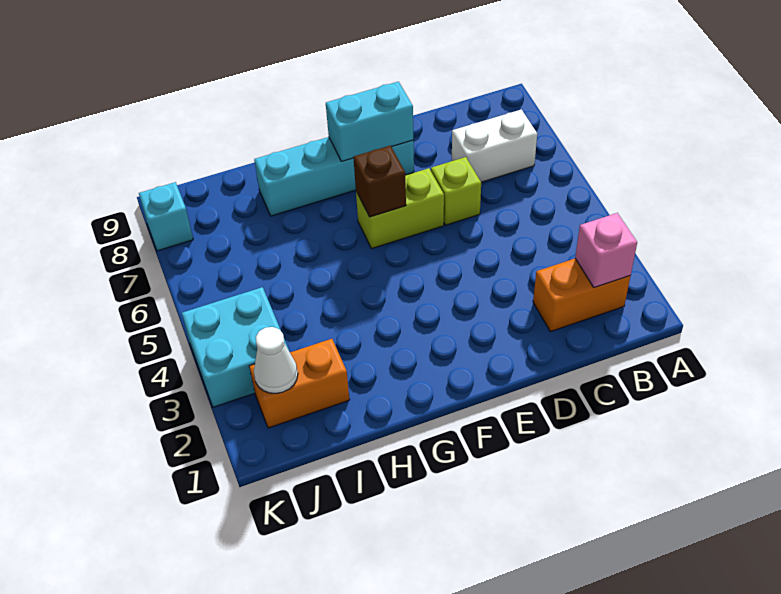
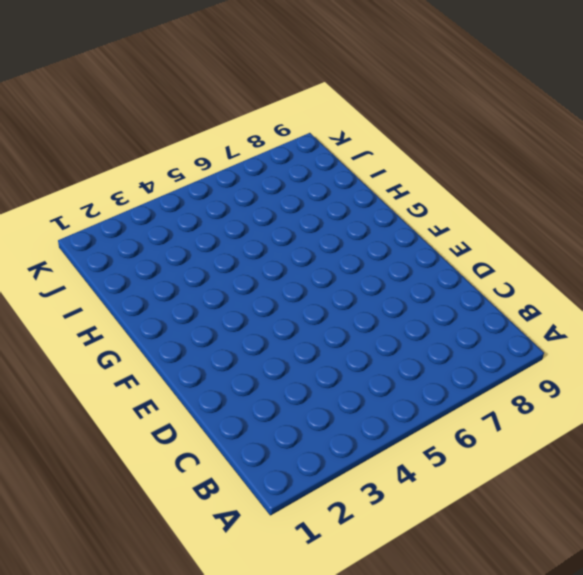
none -> orange 1x2 brick [533,259,630,332]
none -> white 1x2 brick [452,110,537,182]
none -> lime 1x1 brick [431,157,481,225]

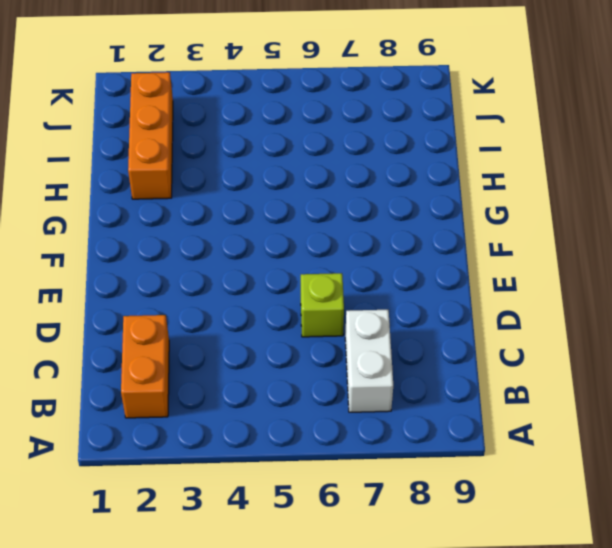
orange 1x3 brick [128,72,173,199] -> orange 1x2 brick [249,339,350,428]
none -> lime 1x2 brick [356,168,444,249]
none -> cyan 1x4 brick [254,137,414,216]
none -> cyan 2x2 brick [182,287,289,407]

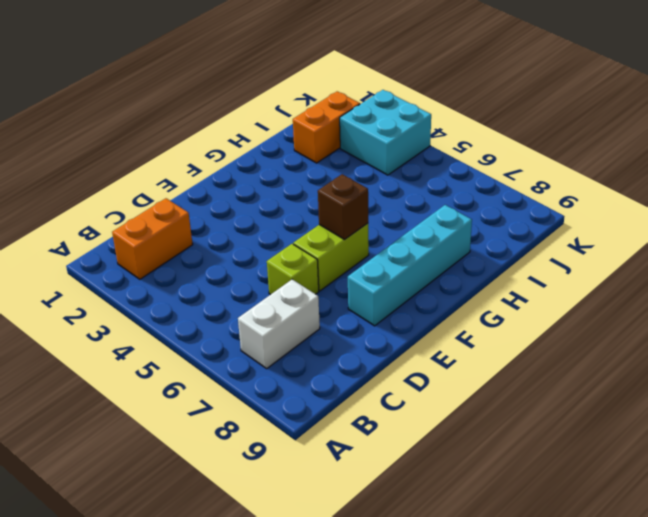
none -> cyan 1x1 brick [139,182,193,251]
none -> pink 1x1 brick [575,213,637,288]
none -> cyan 1x2 brick [326,82,413,161]

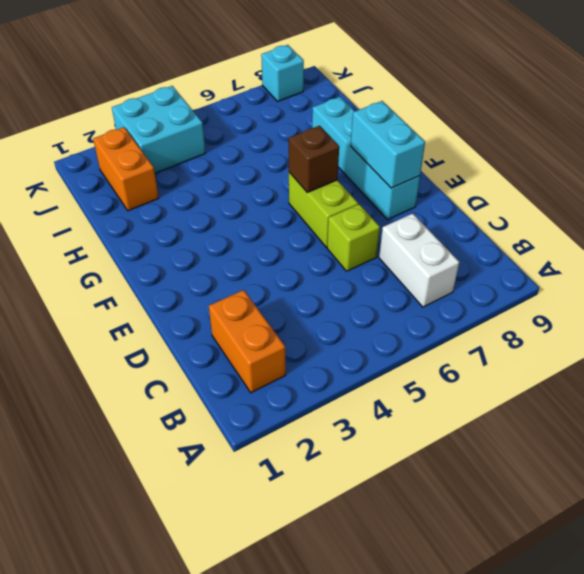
none -> pink 1x1 brick [575,213,637,288]
none -> white 1x1 cone [254,327,298,393]

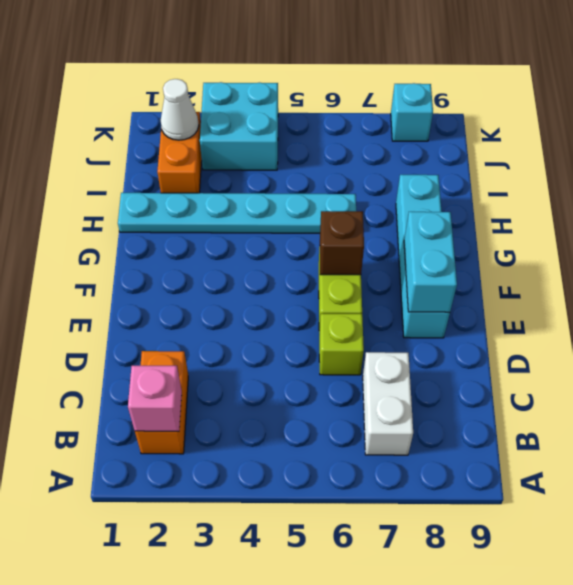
cyan 1x6 plate [118,193,356,233] -> none

